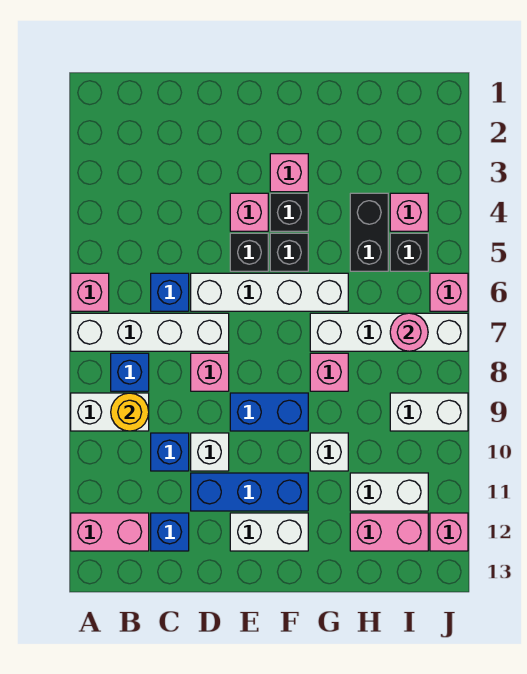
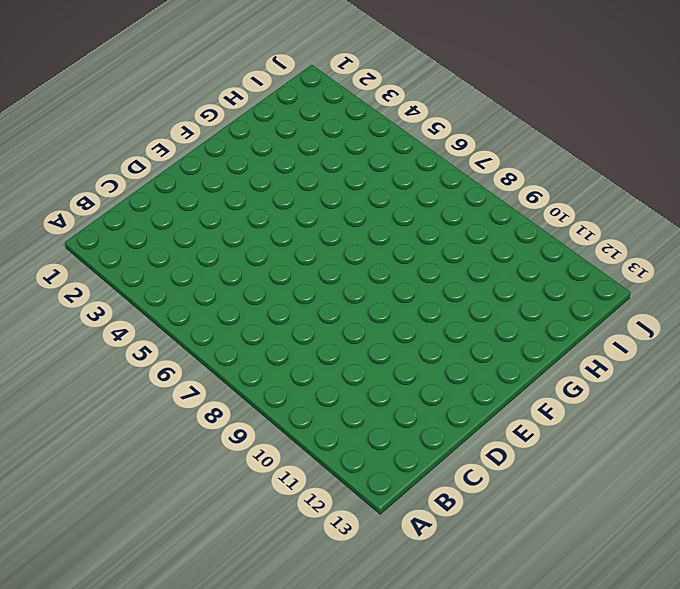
none -> pink 1x1 brick [71,273,109,311]
none -> white 1x4 brick [71,313,229,351]
none -> white 1x2 brick [71,393,149,431]
none -> pink 1x2 brick [71,513,149,551]

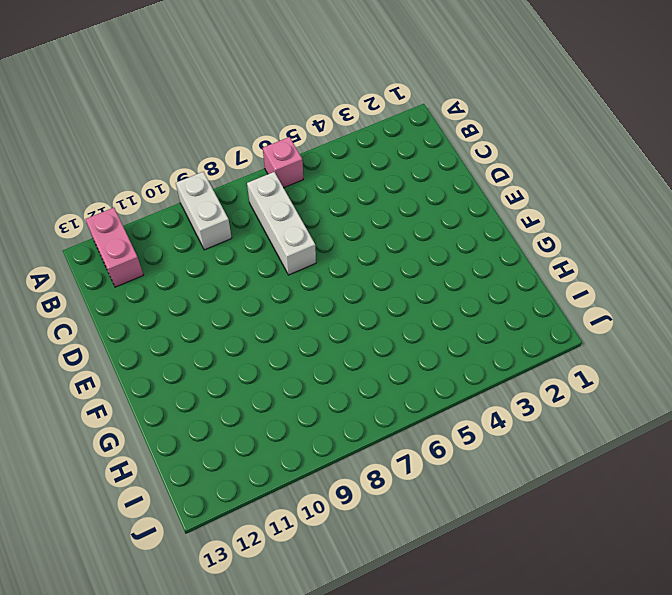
white 1x3 brick [247,172,316,275] -> white 1x4 brick [71,313,229,351]
none -> blue 1x1 brick [111,353,149,391]
none -> blue 1x1 brick [151,273,189,311]
none -> blue 1x1 brick [151,433,189,471]
none -> blue 1x1 brick [151,513,189,551]

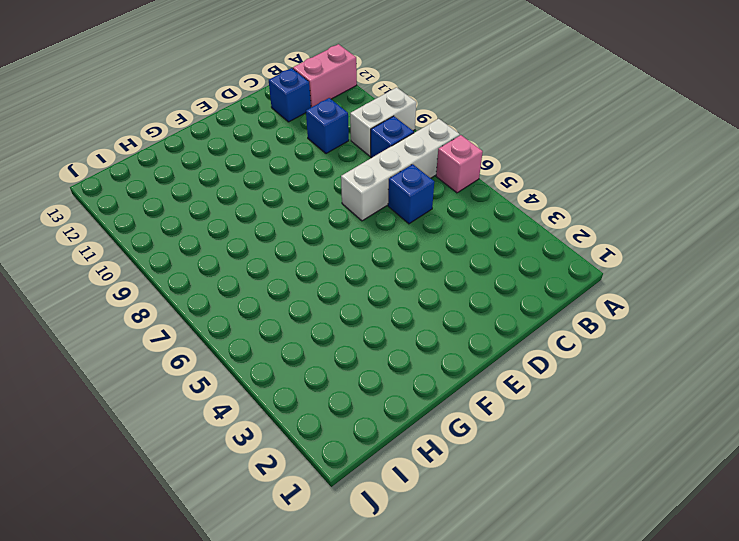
none -> white 1x4 brick [191,273,348,311]
none -> pink 1x1 brick [191,353,229,391]
none -> white 1x1 brick [191,433,229,471]
none -> blue 1x3 brick [191,473,308,511]

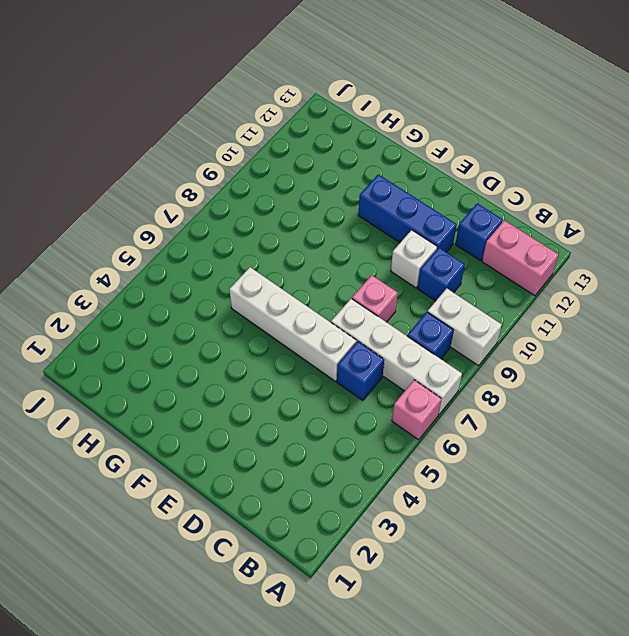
none -> pink 1x1 brick [230,193,268,231]
none -> black 1x1 brick [230,233,268,271]
none -> blue 1x2 brick [230,393,308,431]
none -> white 1x2 brick [230,513,308,551]

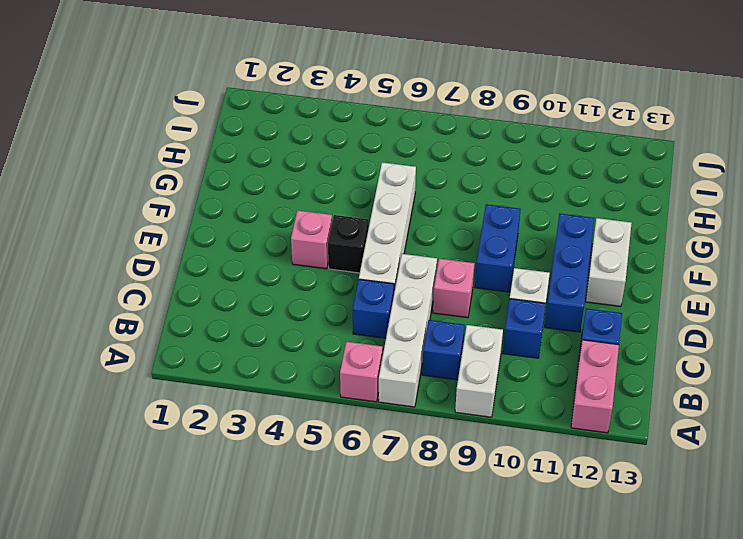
none -> pink 1x1 brick [270,154,308,192]
none -> black 1x1 brick [270,193,308,231]
none -> black 1x1 brick [270,233,308,271]
none -> white 1x4 brick [310,313,468,351]

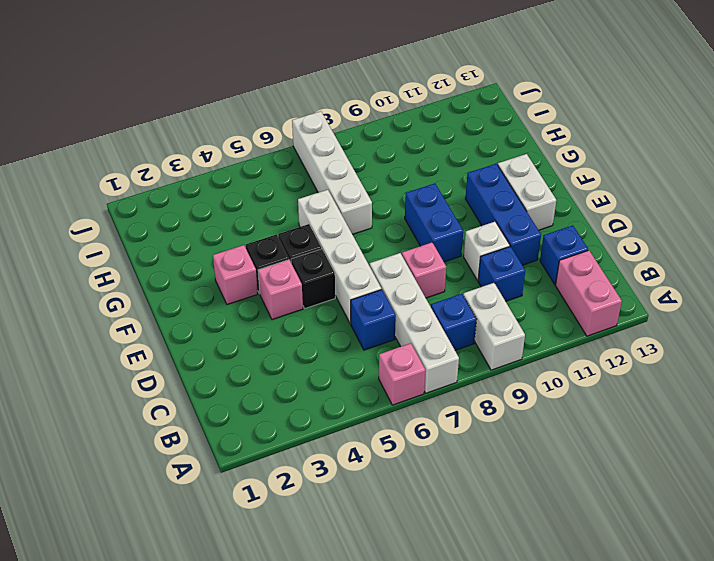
none -> pink 1x1 brick [310,353,348,391]
none -> white 1x1 brick [310,433,348,471]
none -> black 1x2 brick [350,193,388,271]
none -> white 1x2 brick [350,473,428,511]

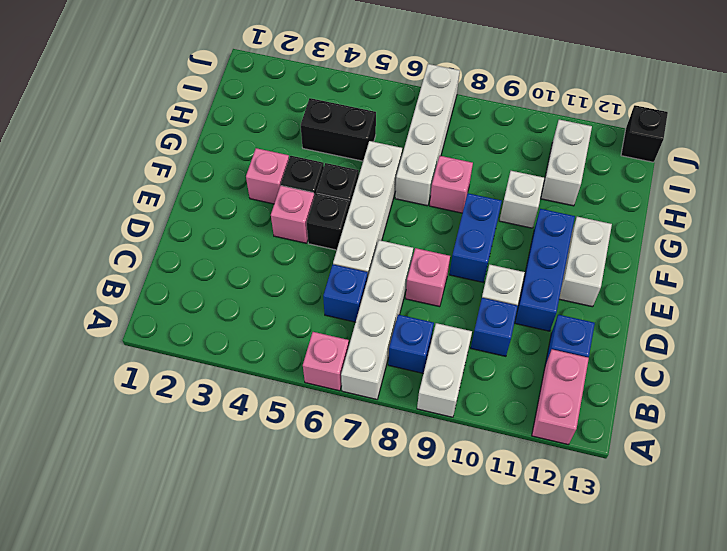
black 1x1 brick [621,105,668,162] -> black 1x1 brick moved to [390,233,428,271]
none -> pink 1x2 brick [350,513,428,551]
none -> pink 1x1 brick [390,193,428,231]
none -> white 1x2 brick [390,393,468,431]
none -> pink 1x1 brick [430,273,468,311]

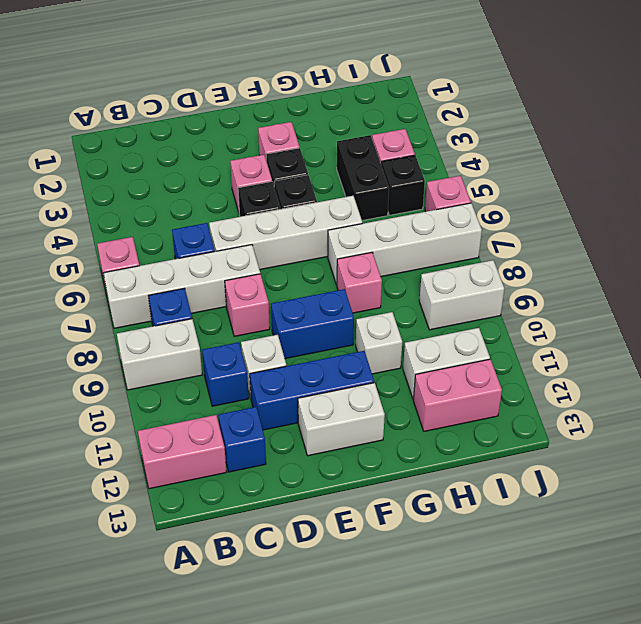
none -> pink 1x1 brick [430,513,468,551]
none -> yellow 1x1 round brick [111,393,149,431]
none -> pink 1x1 round brick [390,313,428,351]

